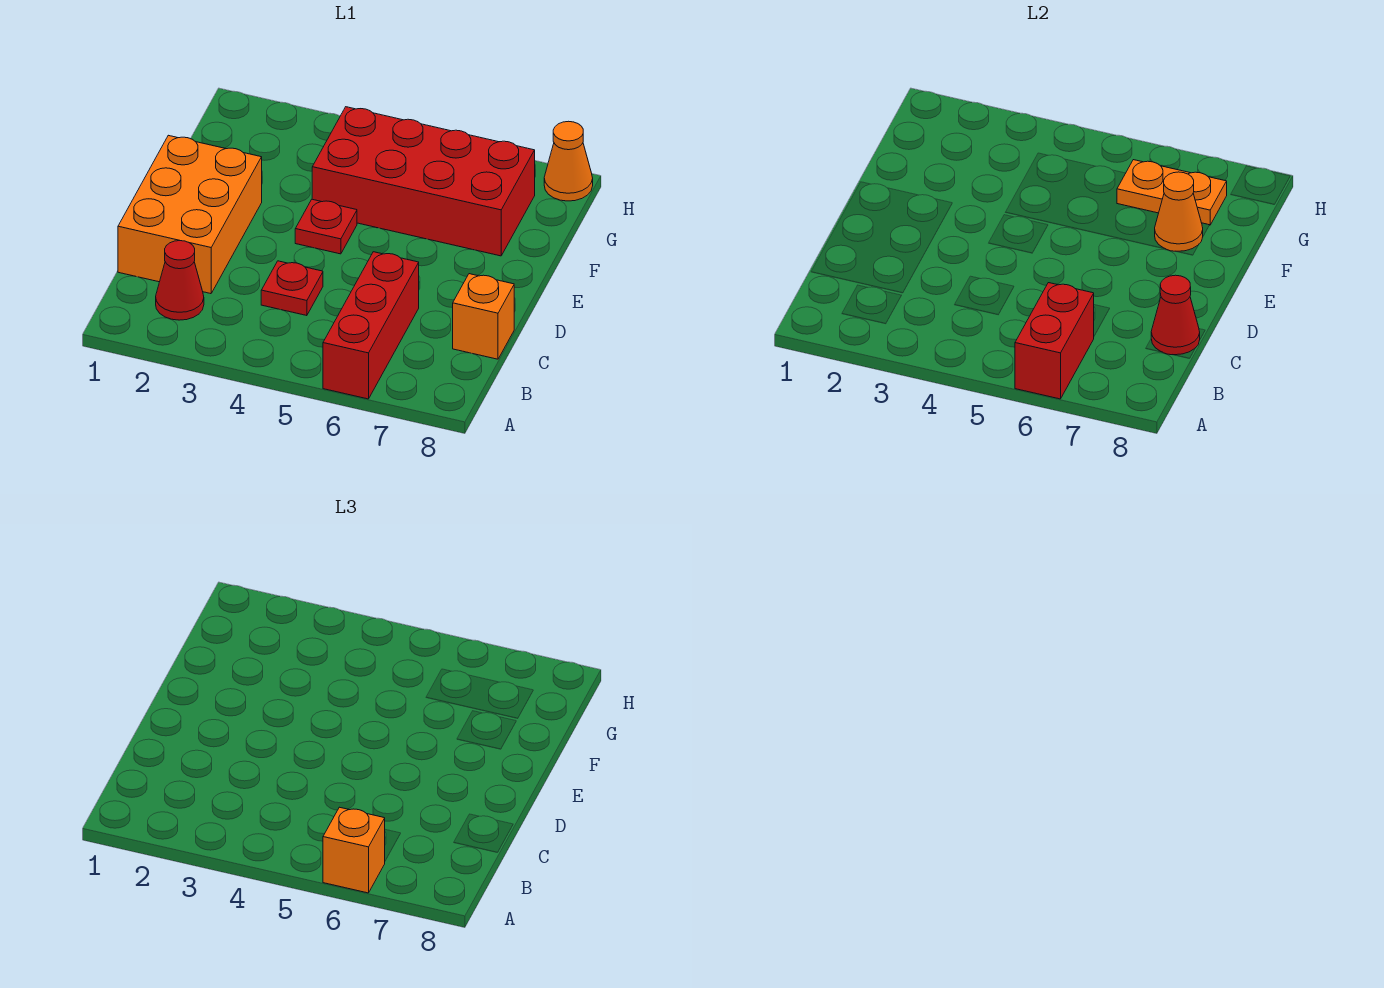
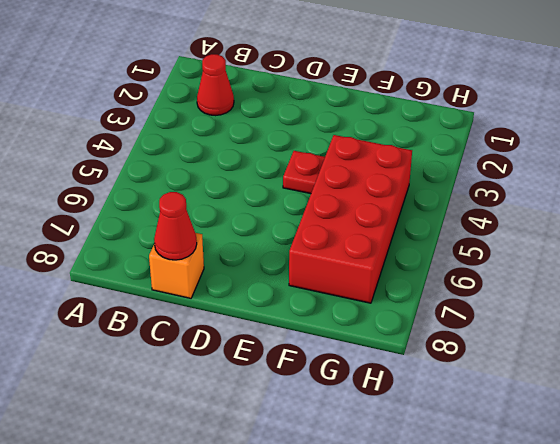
none -> red 1x3 brick [323,252,419,399]
none -> orange 2x3 brick [118,135,262,294]
none -> red 1x1 plate [261,261,323,316]

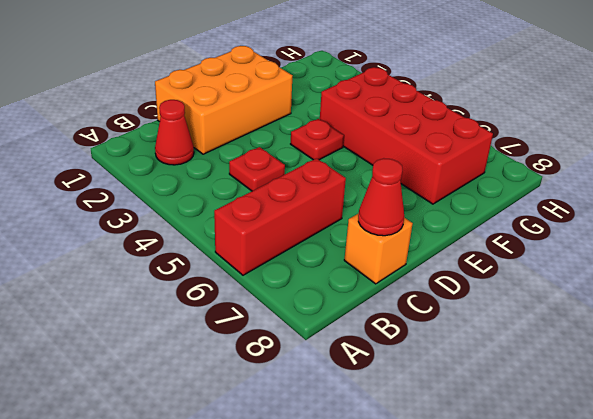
none -> orange 1x1 cone [544,121,593,201]
none -> red 1x2 brick [1015,283,1094,399]
none -> orange 1x1 cone [1155,172,1203,251]

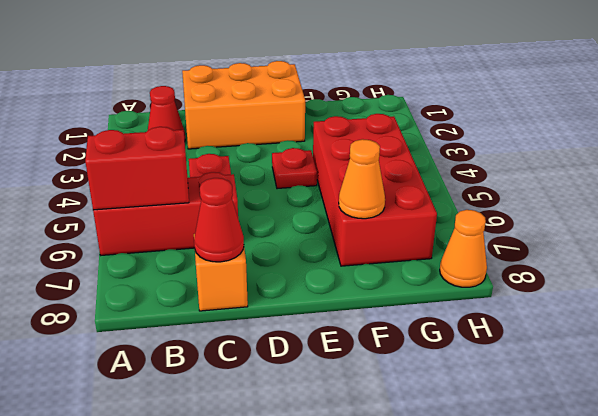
none -> orange 1x2 plate [1117,160,1227,225]
none -> orange 1x1 brick [323,807,385,893]

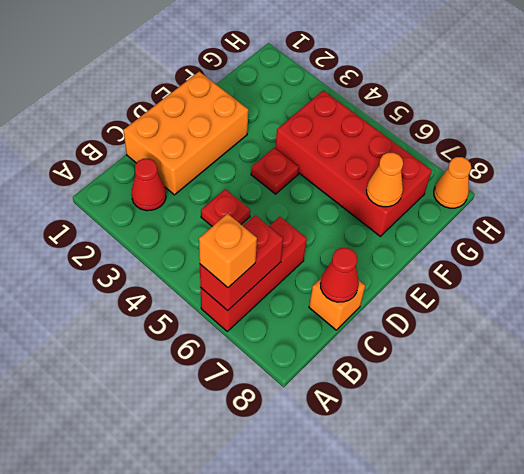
none -> orange 1x2 plate [1117,160,1227,225]

